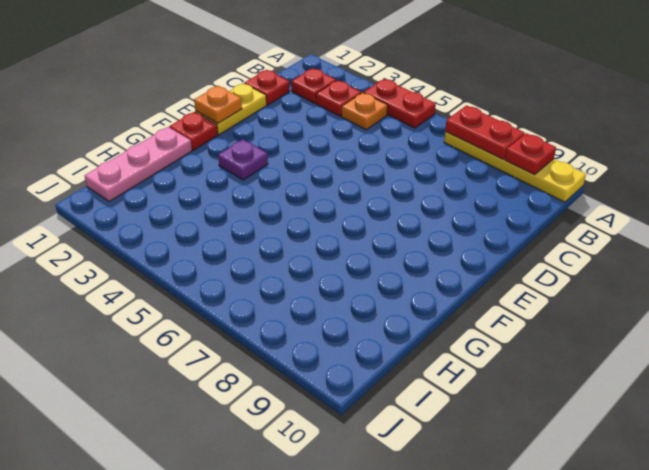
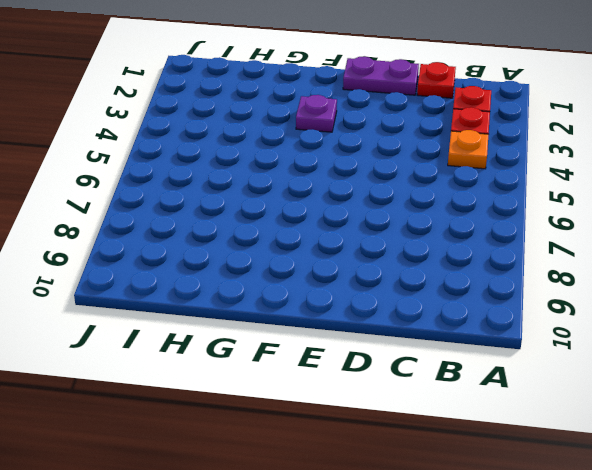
purple 1x2 plate [343,56,419,95] -> yellow 1x2 plate [195,83,267,135]
none -> red 1x2 plate [364,79,436,128]
none -> yellow 1x4 plate [444,132,586,202]
none -> red 1x1 plate [169,112,218,150]

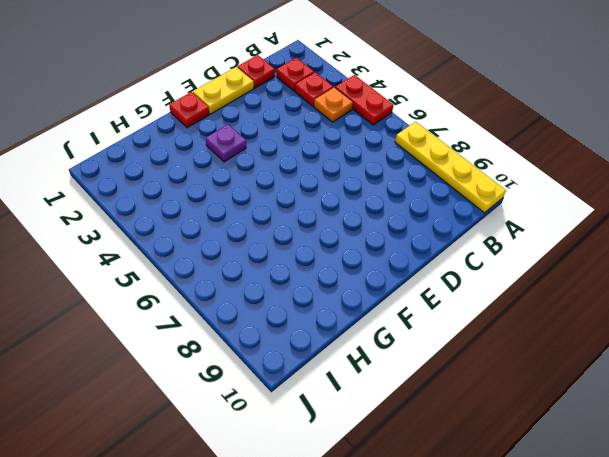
none -> pink 1x3 plate [85,127,192,201]
none -> red 1x2 plate [445,106,524,159]
none -> red 1x1 plate [505,133,556,175]

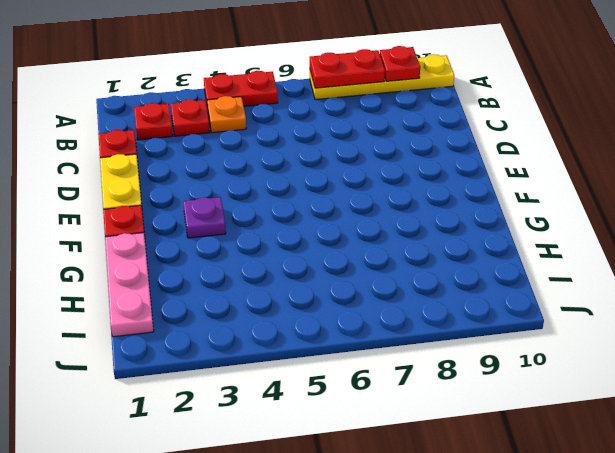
none -> orange 1x1 plate [194,86,242,123]

